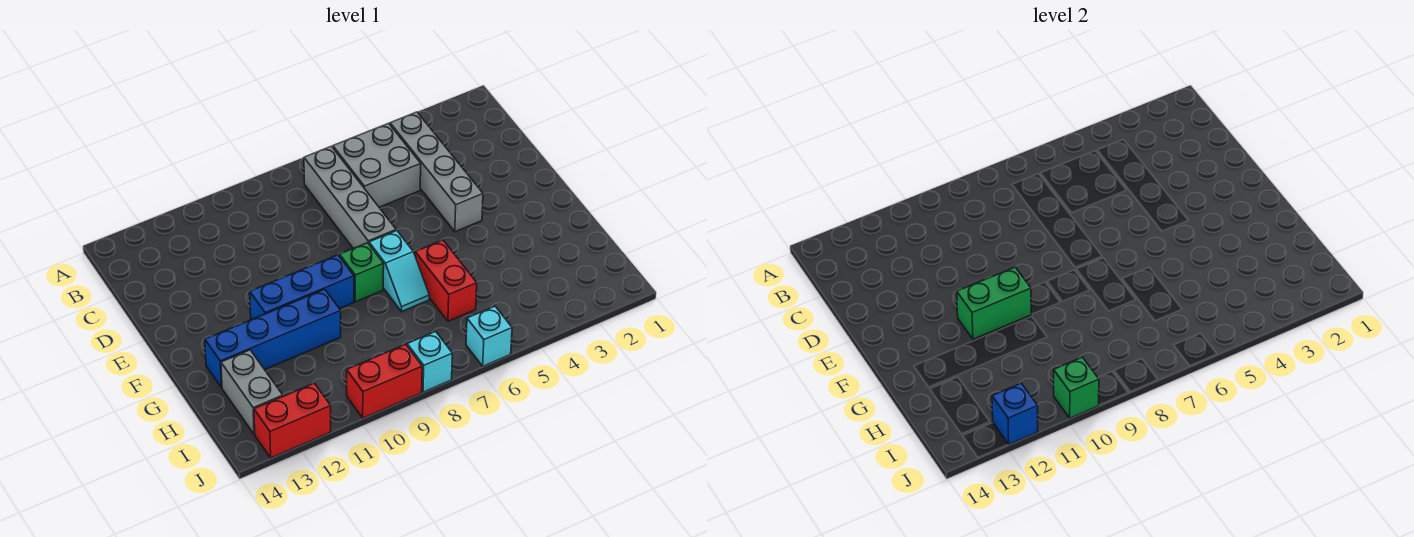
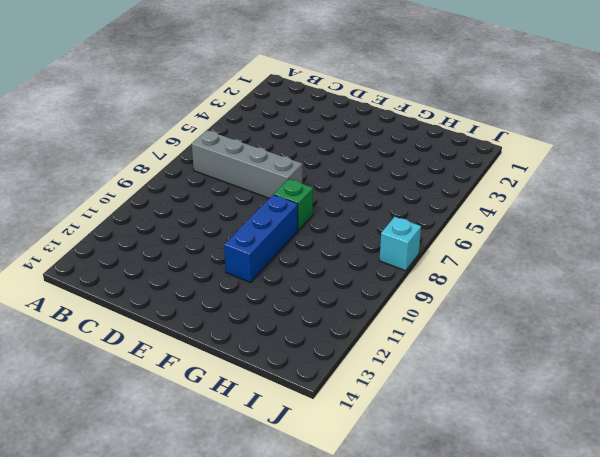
none -> grey 1x4 brick [390,112,483,232]
none -> grey 2x2 brick [333,123,421,207]
none -> cyan 1x2 slope [369,231,430,312]

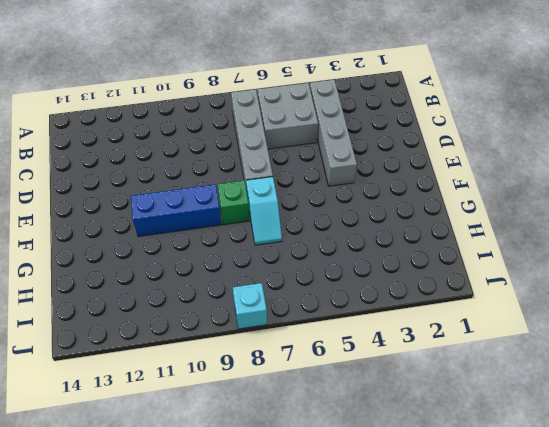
none -> red 1x2 brick [415,240,477,321]
none -> blue 1x4 brick [205,289,341,388]
none -> grey 1x2 brick [221,350,283,434]

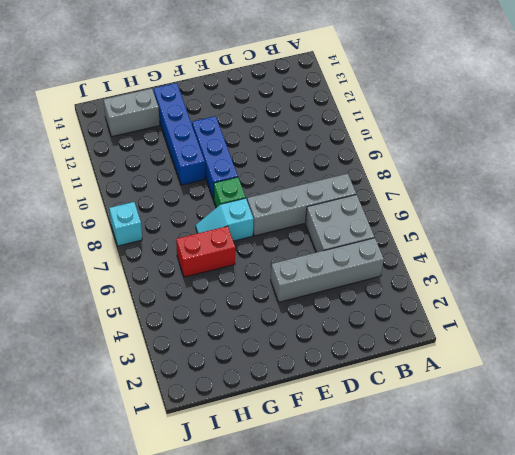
none -> cyan 1x1 brick [466,306,512,366]
none -> red 1x2 brick [347,344,422,418]
none -> red 1x2 brick [254,383,331,458]

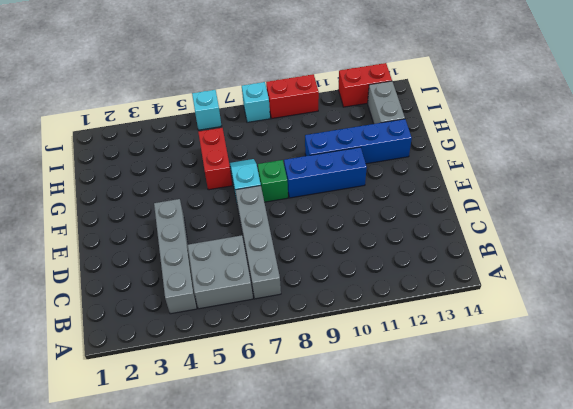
none -> green 1x2 brick [957,267,1031,339]
none -> green 1x1 brick [1054,357,1099,418]
none -> blue 1x1 brick [992,383,1038,444]

